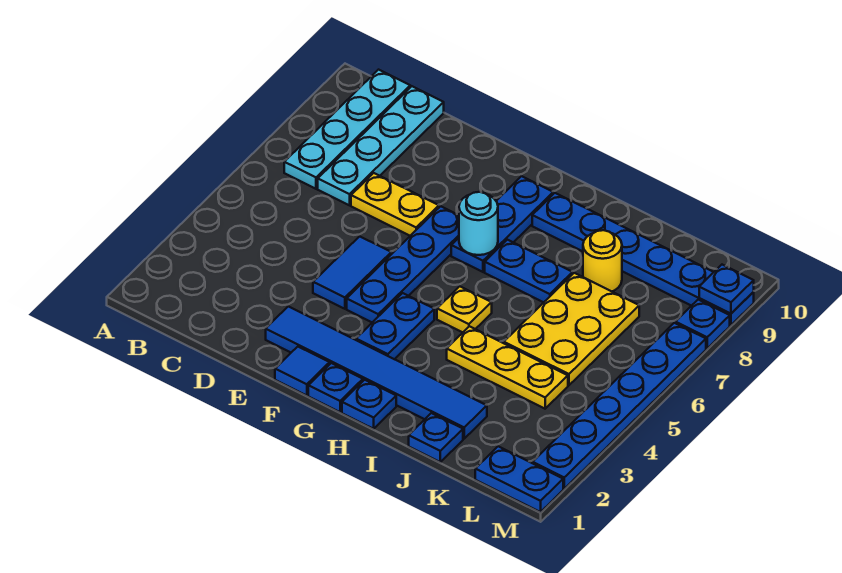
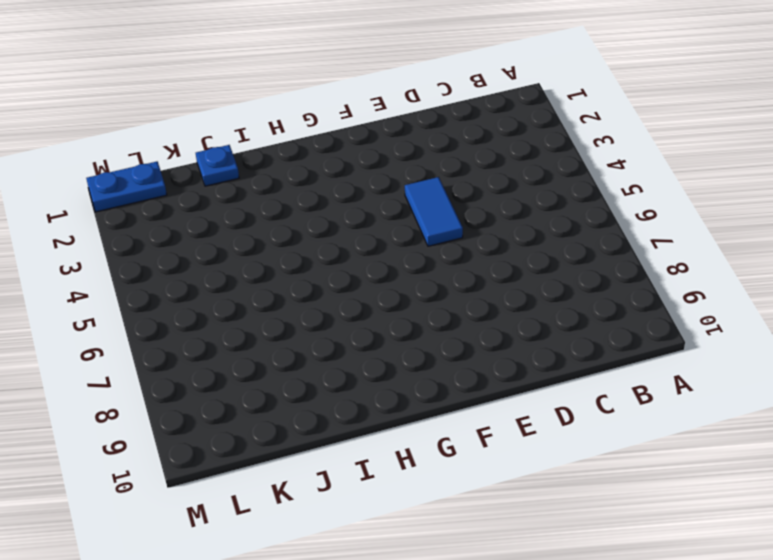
none -> cyan 1x4 plate [284,70,410,189]
none -> cyan 1x4 plate [318,86,444,205]
none -> yellow 1x2 plate [351,173,439,236]

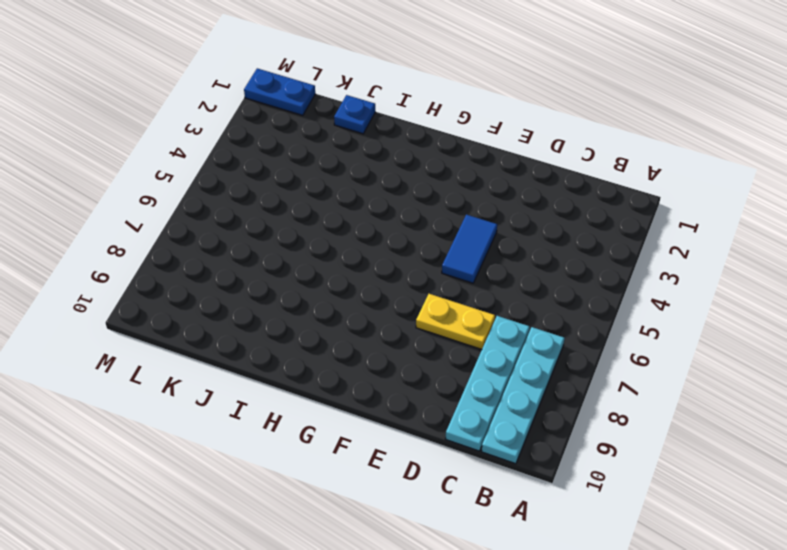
none -> blue 1x6 tile [266,306,487,439]
none -> blue 1x1 tile [275,347,330,396]
none -> blue 1x4 plate [347,206,459,322]

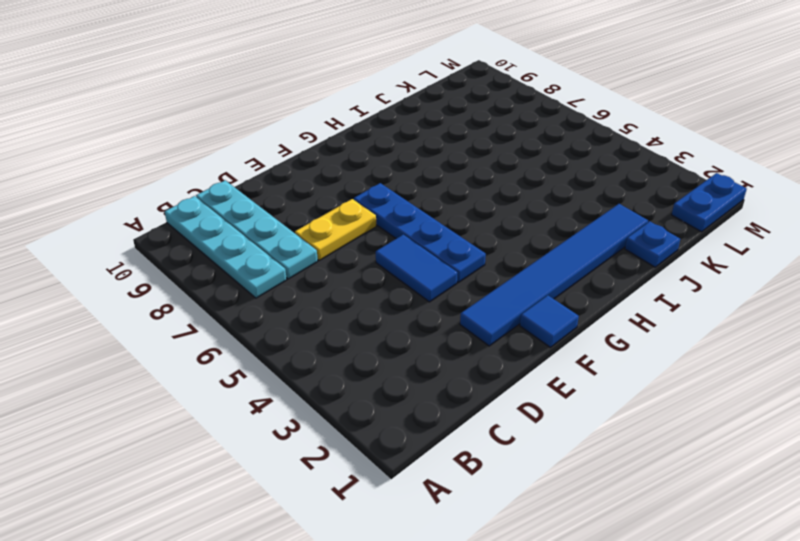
none -> blue 1x1 plate [308,363,363,412]
none -> blue 1x2 plate [356,293,434,359]
none -> blue 1x3 plate [451,176,553,272]

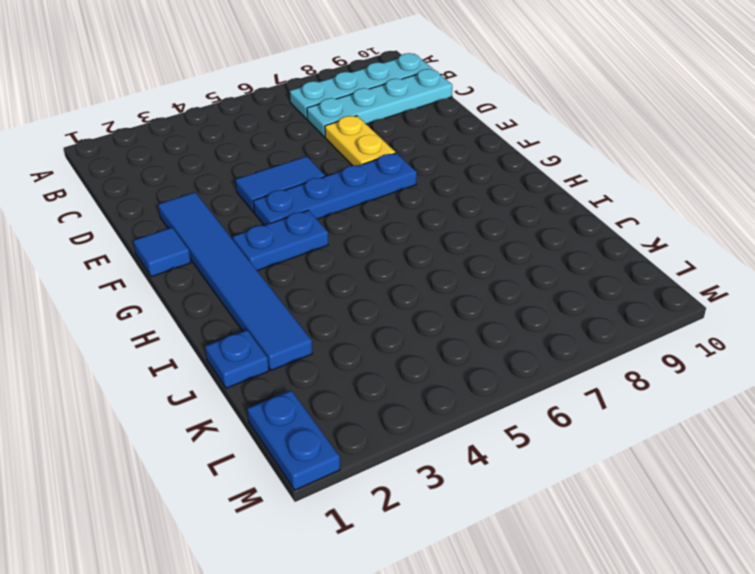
none -> blue 1x1 plate [308,363,363,412]
none -> blue 1x3 plate [451,176,553,272]
none -> blue 1x1 plate [342,380,396,429]

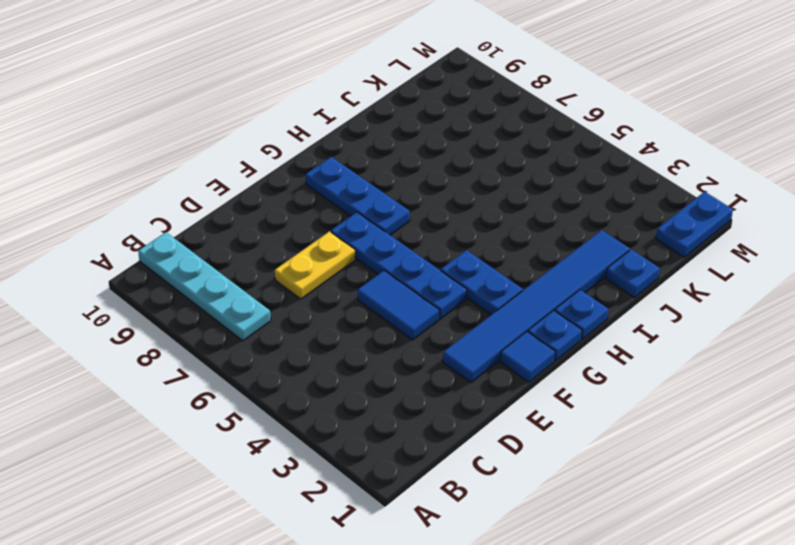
none -> cyan 1x4 plate [318,86,444,205]
none -> yellow 1x1 plate [437,286,492,332]
none -> blue 1x2 plate [485,240,572,302]

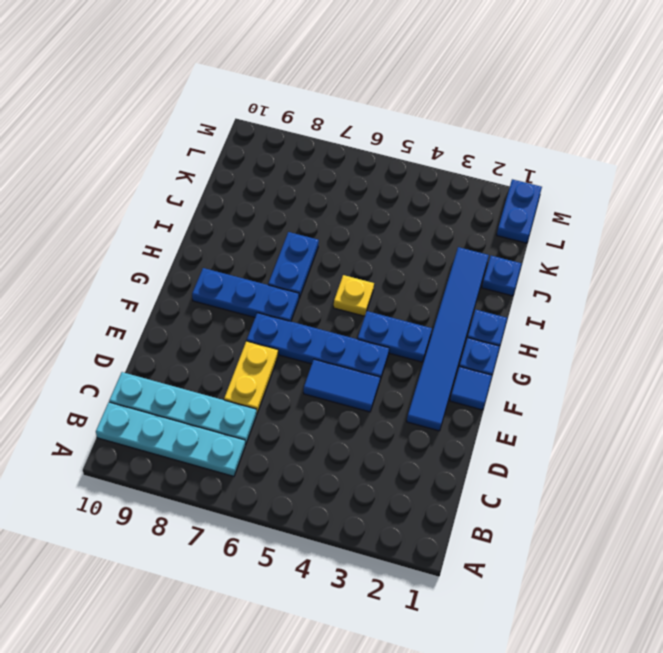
none -> blue 1x6 plate [532,193,754,325]
none -> yellow 1x3 plate [447,326,568,409]
none -> yellow 2x3 plate [504,273,639,385]

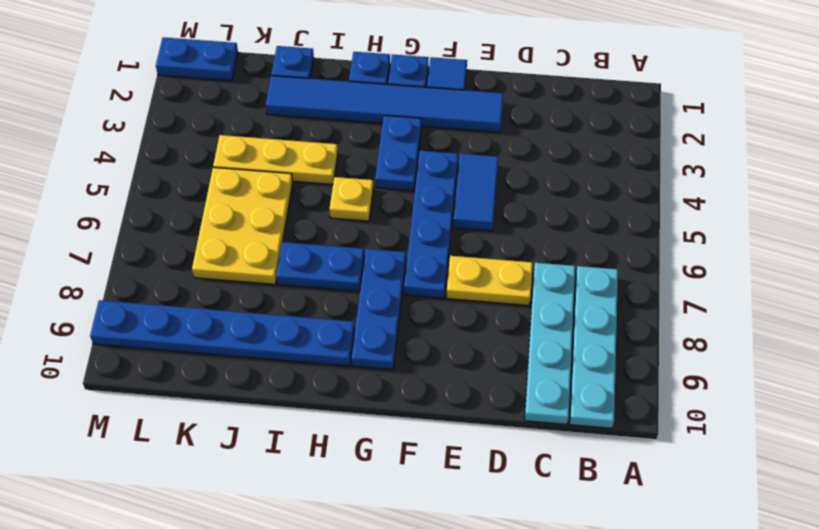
none -> yellow 1x1 round brick [583,230,622,291]
none -> blue 1x6 plate [533,323,706,489]
none -> blue 1x1 plate [675,300,730,348]

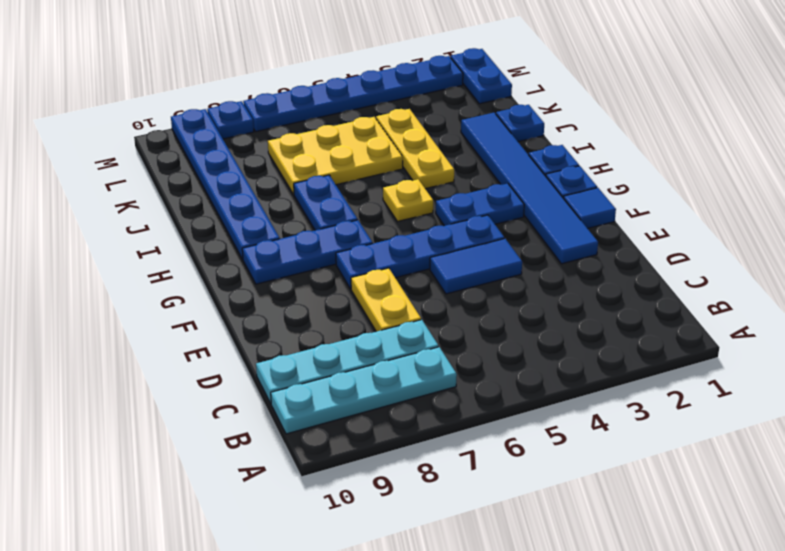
none -> yellow 1x1 round brick [583,230,622,291]
none -> cyan 1x1 round brick [459,192,498,255]
none -> blue 1x1 plate [699,265,754,314]

